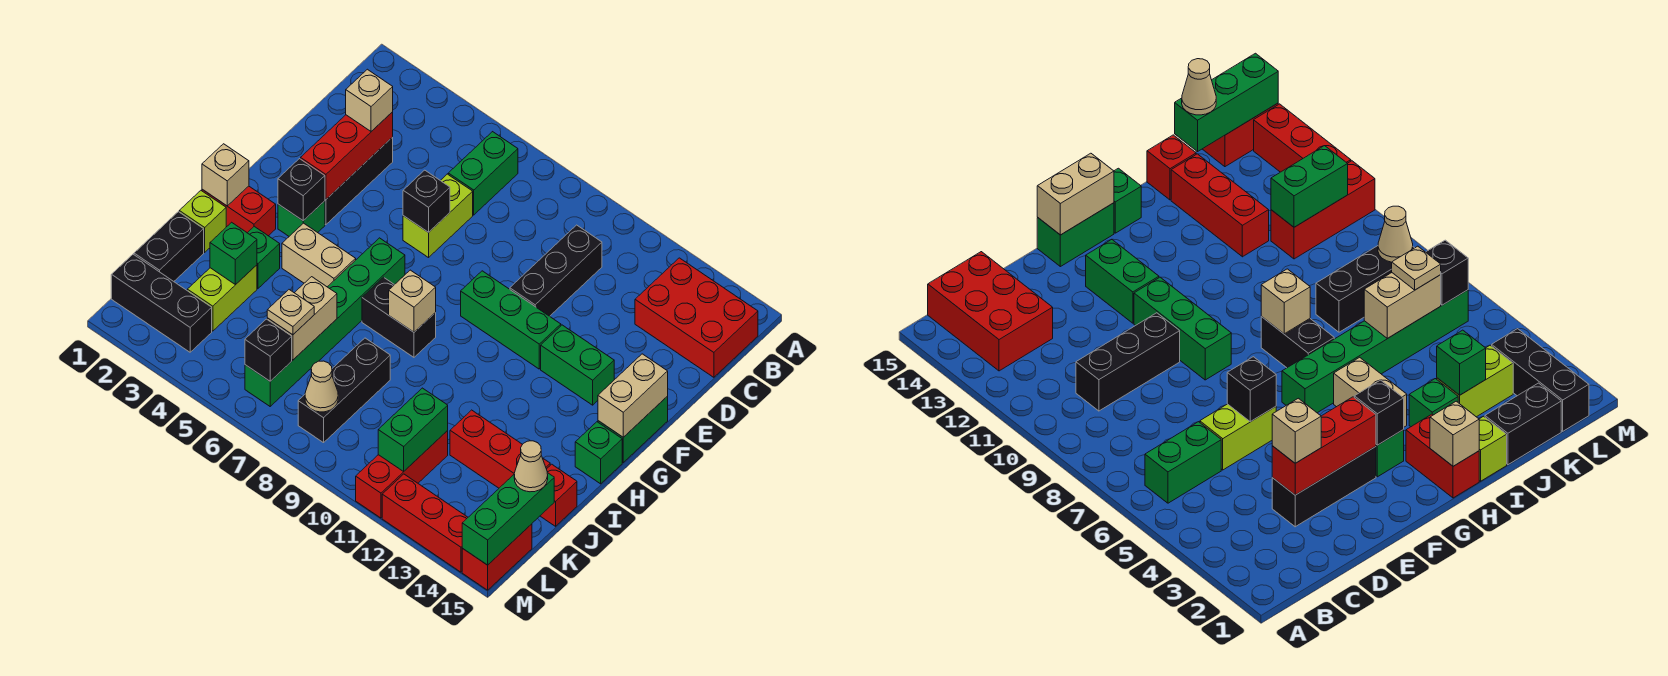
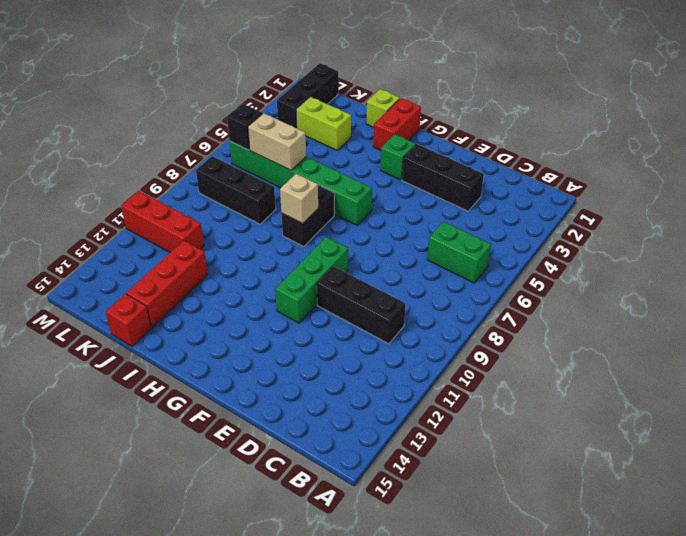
none -> red 2x3 brick [635,258,758,377]
none -> lime 1x2 brick [403,174,473,258]
none -> green 1x2 brick [541,325,614,405]
none -> green 1x2 brick [598,397,668,462]

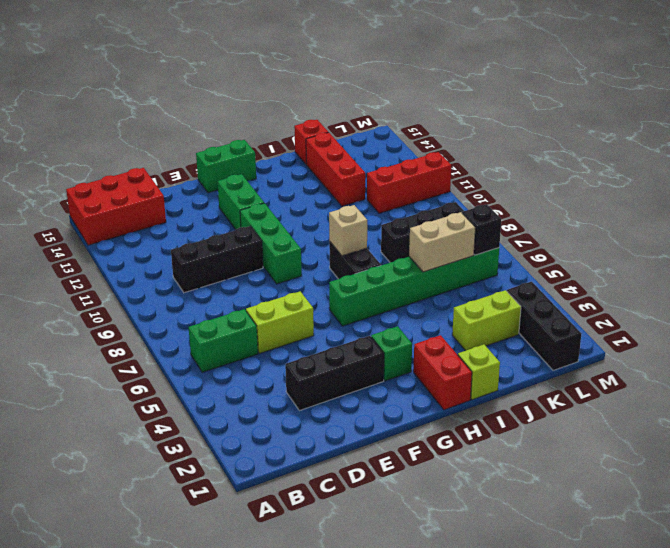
red 2x3 brick [66,168,166,245] -> red 2x3 brick turned to [635,258,758,377]
none -> tan 1x2 brick [282,223,356,287]
none -> green 1x1 brick [575,422,622,484]
none -> green 1x1 brick [248,226,280,288]
none -> black 1x2 brick [134,212,204,281]

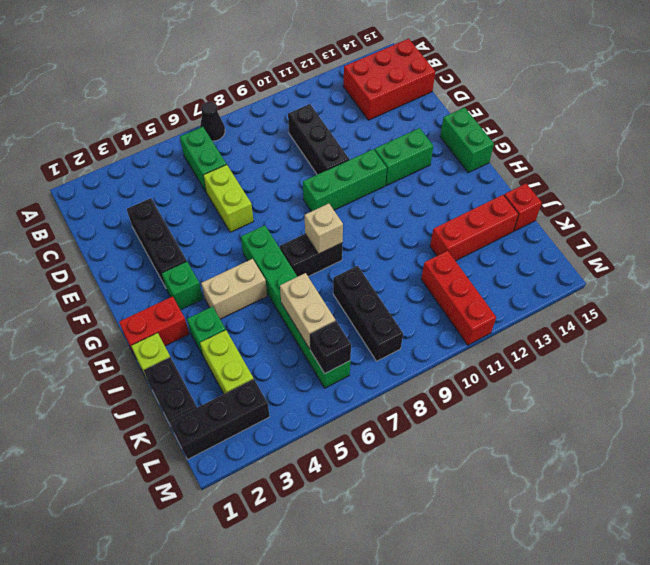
black 1x1 cone [200,102,225,141] -> none
none -> green 1x1 brick [575,422,622,484]
none -> red 1x2 brick [462,524,532,590]
none -> red 1x3 brick [382,474,468,572]
none -> red 1x3 brick [301,112,393,199]

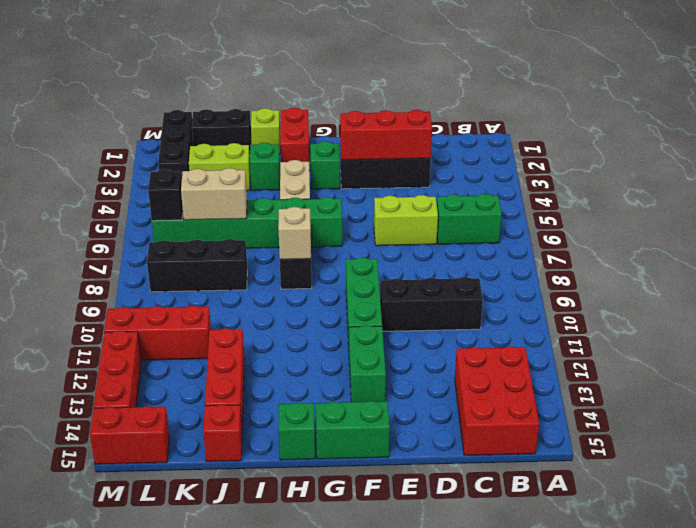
none -> black 1x1 brick [403,170,450,232]
none -> tan 1x2 brick [598,354,668,437]
none -> black 1x1 brick [278,159,325,221]
none -> tan 1x1 brick [202,144,249,206]

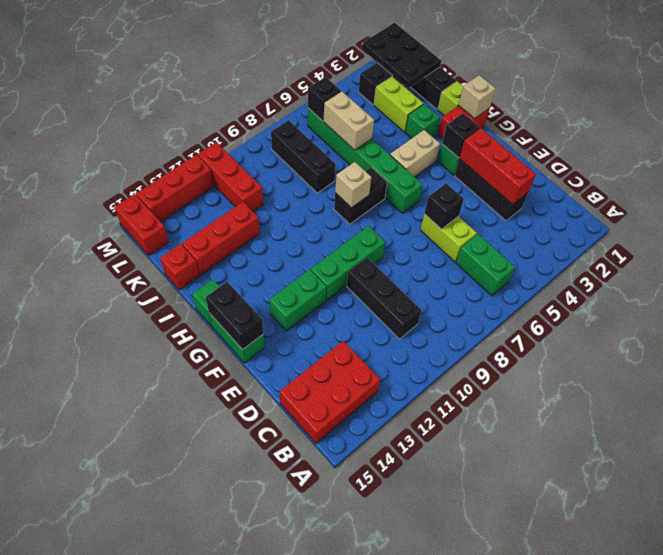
black 1x2 brick [206,282,263,350] -> tan 1x2 brick [598,354,668,437]
black 2x3 plate [362,23,441,88] -> none
none -> green 1x1 brick [210,222,257,285]
none -> green 1x2 brick [378,388,448,472]
none -> green 1x3 brick [462,473,554,565]
none -> tan 1x1 cone [305,361,338,412]

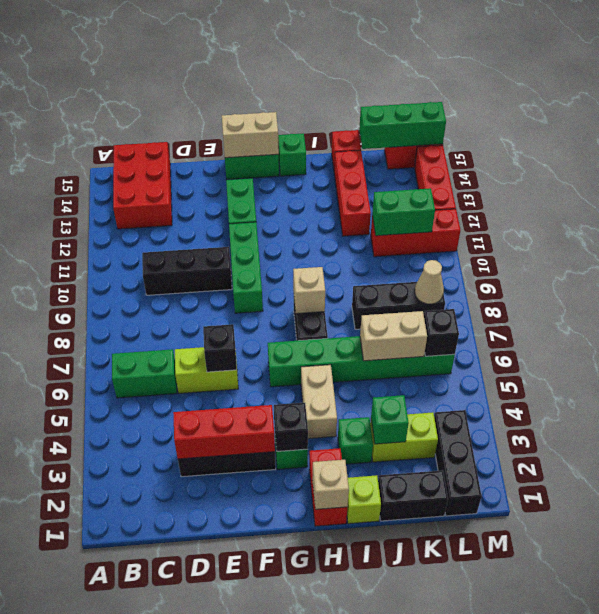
none -> tan 1x1 brick [346,69,393,131]
none -> tan 1x1 plate [267,290,314,335]
none -> tan 1x1 cone [514,441,548,492]

